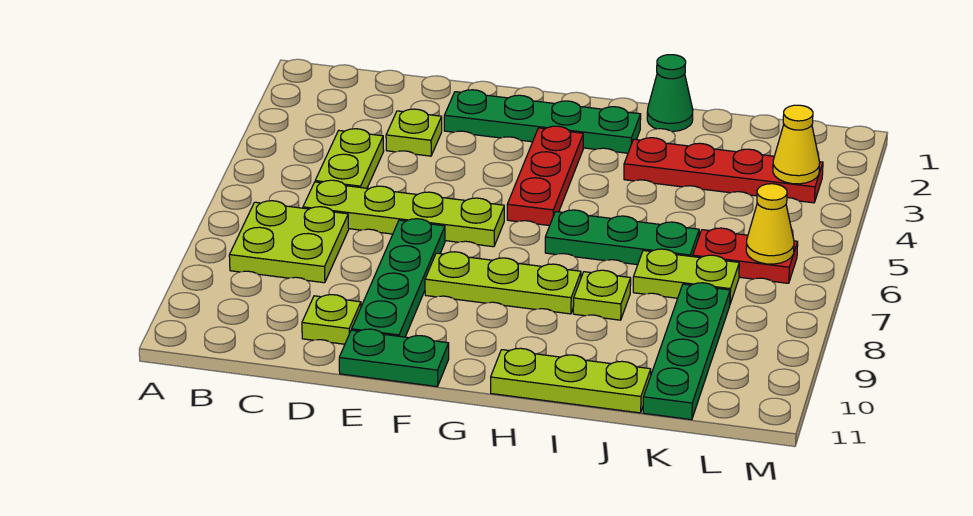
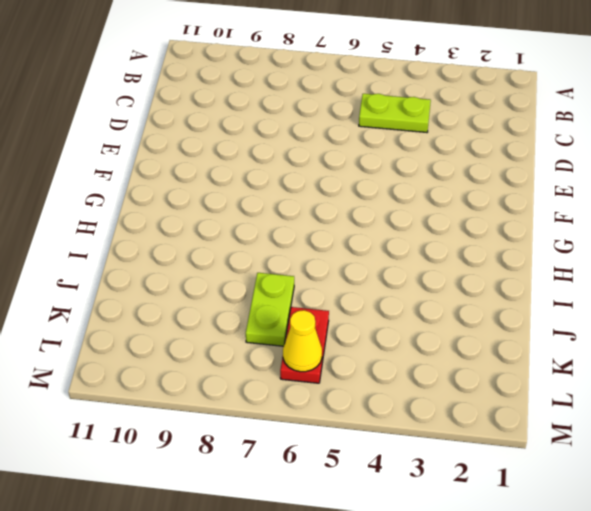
none -> lime 2x2 plate [229,201,349,283]
none -> lime 1x4 plate [303,180,504,247]
none -> lime 1x1 plate [386,109,442,156]

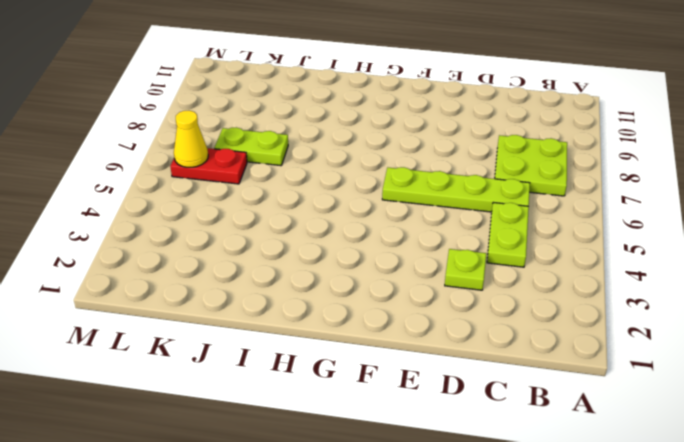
none -> lime 1x1 plate [302,295,361,344]
none -> green 1x4 plate [444,90,641,153]
none -> green 1x4 plate [352,219,445,337]

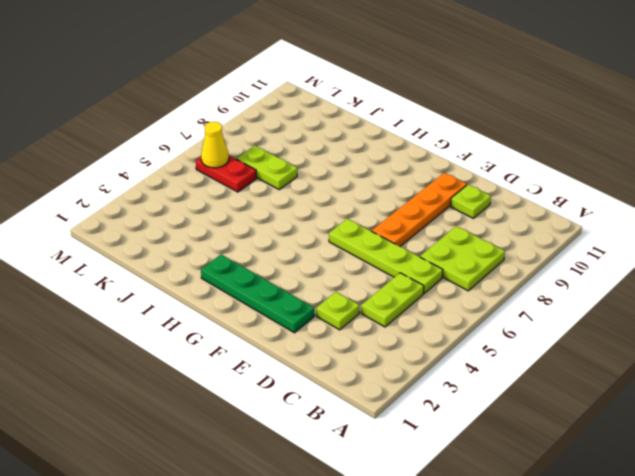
orange 1x4 plate [372,173,467,246] -> green 1x4 plate [352,219,445,337]
none -> green 1x2 plate [339,329,449,386]
none -> lime 1x3 plate [425,252,581,314]
none -> red 1x3 plate [507,126,583,226]

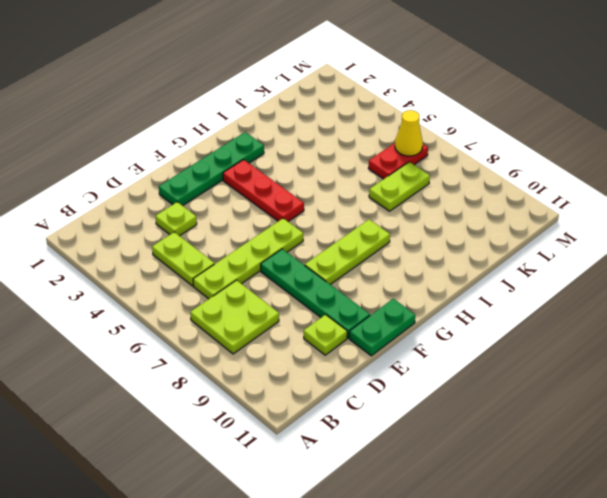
none -> green 1x3 plate [545,210,699,265]
none -> lime 1x3 plate [491,348,651,413]
none -> green 1x1 cone [647,55,693,132]

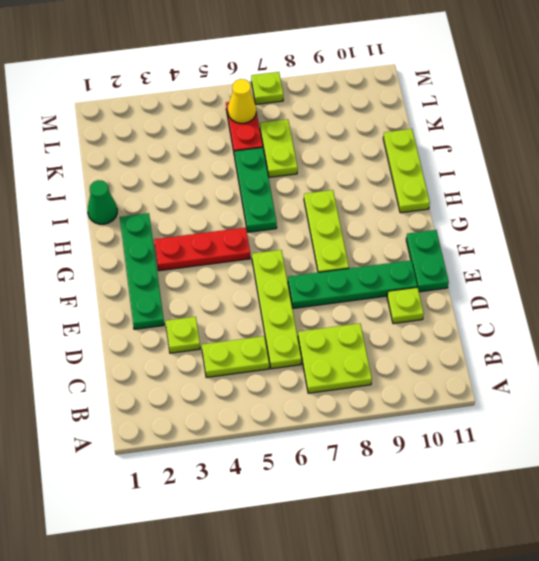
lime 1x1 plate [251,72,283,104] -> lime 1x1 plate moved to [573,270,631,320]
none -> red 1x4 plate [624,138,823,203]
none -> green 1x4 plate [643,283,730,420]
none -> yellow 1x1 cone [773,105,820,184]

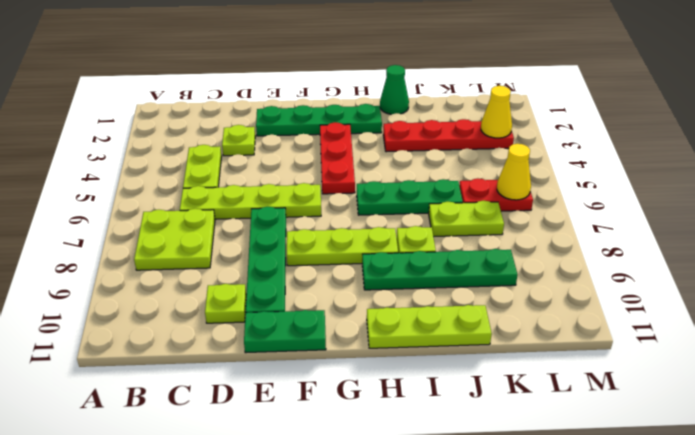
green 1x4 plate [362,249,517,290] -> green 1x4 plate turned to [643,283,730,420]

